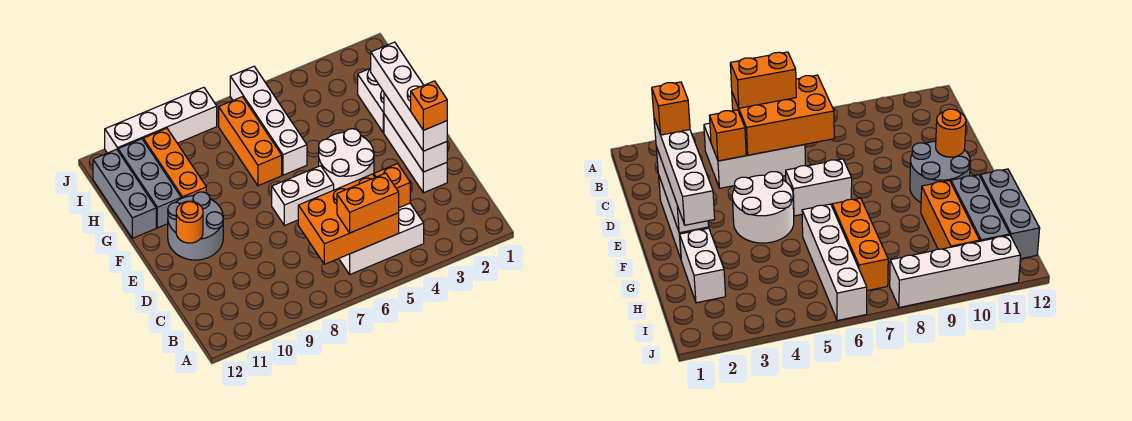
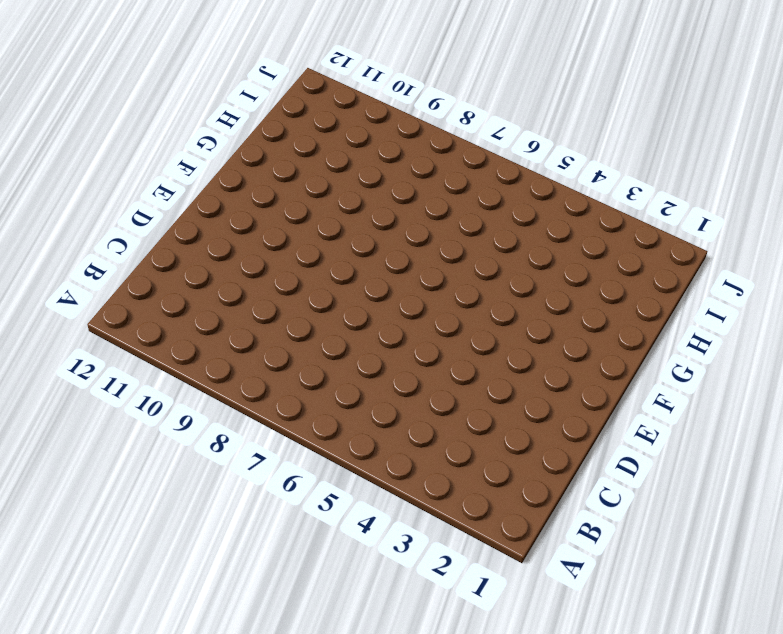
none -> white 2x3 brick [339,203,424,274]
none -> white 1x3 brick [384,114,447,193]
none -> white 2x2 round brick [319,129,374,190]

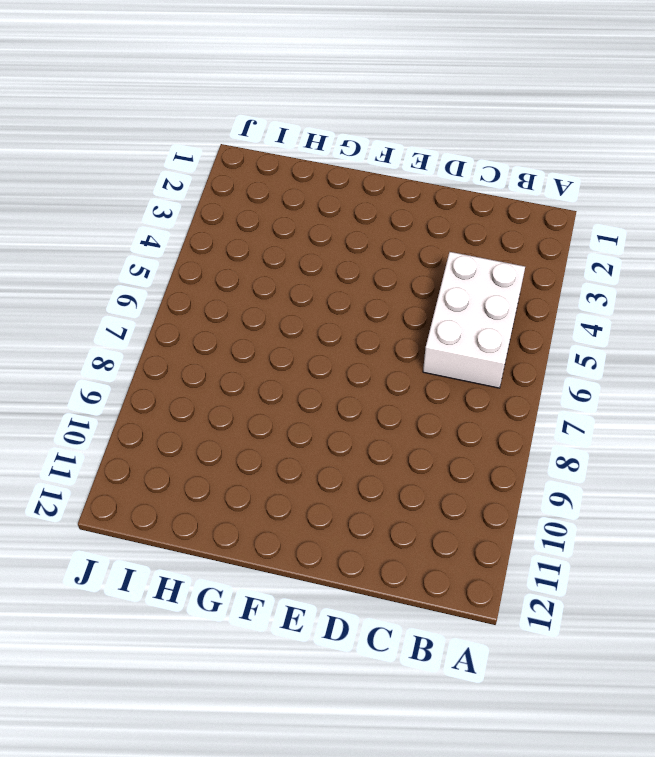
none -> white 1x3 brick [384,114,447,193]
none -> white 2x2 round brick [319,129,374,190]
none -> white 1x2 brick [272,166,334,226]

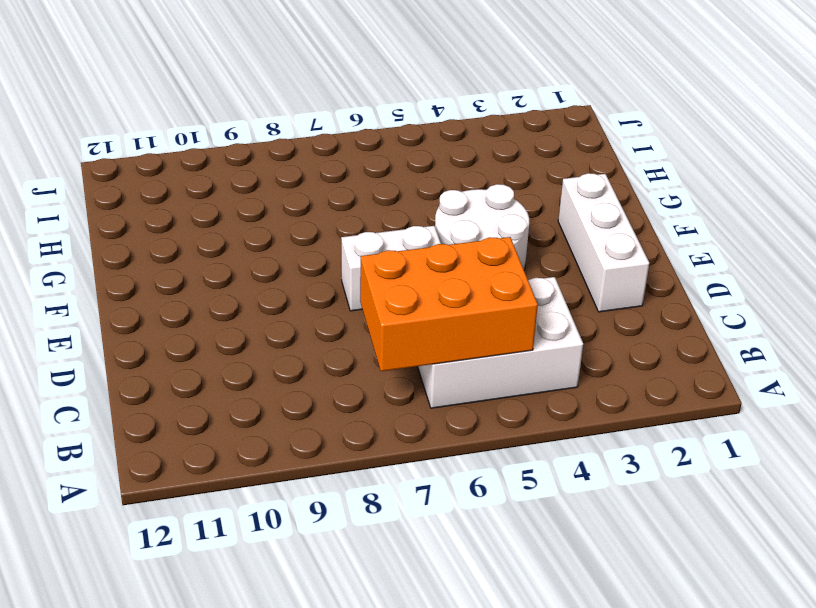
none -> grey 2x2 round brick [168,192,223,260]
none -> white 1x2 brick [358,68,384,133]
none -> white 1x4 brick [230,66,307,175]

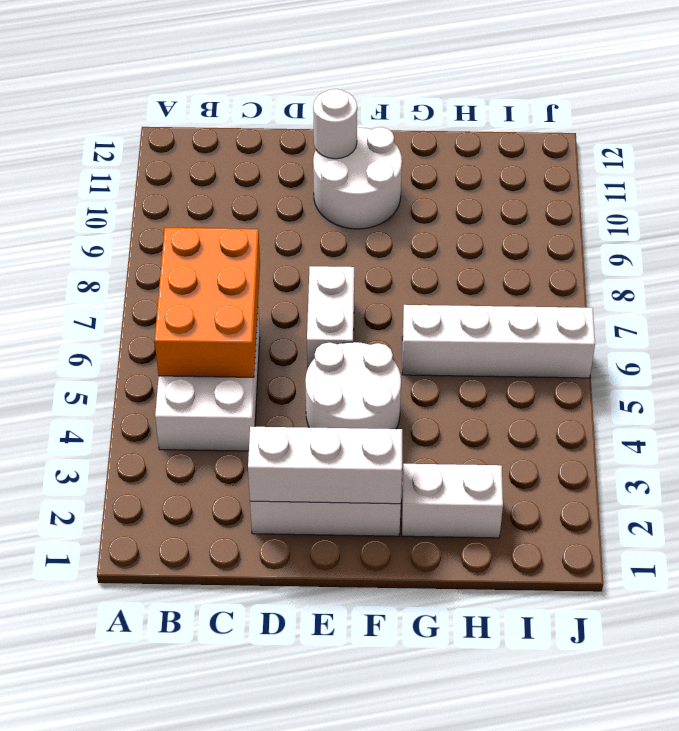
white 2x2 round brick [313,127,402,229] -> grey 2x2 round brick [168,192,223,260]
white 1x1 round brick [313,89,357,159] -> orange 1x1 round brick [176,201,203,243]
none -> orange 1x3 brick [219,97,282,186]
none -> orange 1x3 brick [143,128,206,198]
none -> grey 1x3 brick [118,139,181,228]

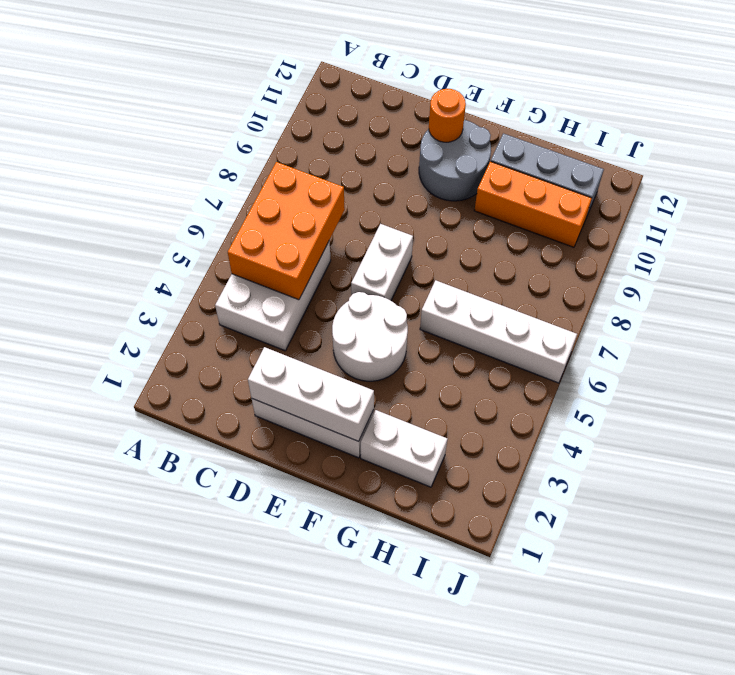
none -> orange 1x3 brick [219,97,282,186]
none -> grey 1x3 brick [93,149,156,238]
none -> white 1x4 brick [105,87,217,153]

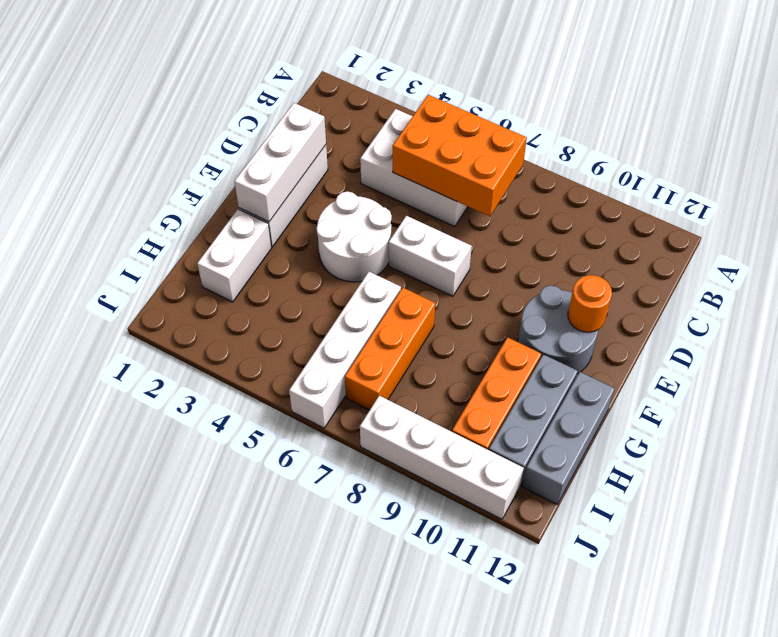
none -> orange 1x1 brick [374,164,410,208]
none -> orange 1x2 brick [337,173,399,233]
none -> white 1x4 brick [371,42,447,151]

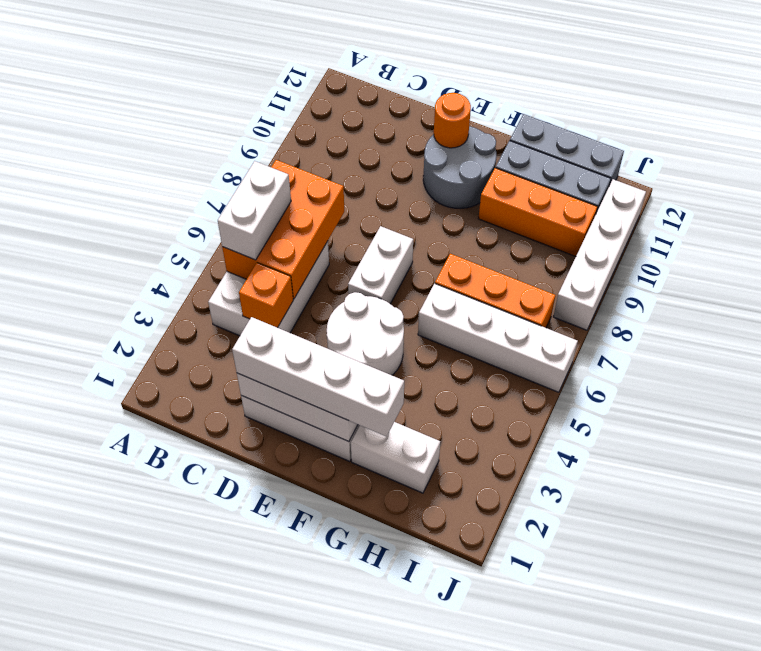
white 1x2 brick [218,161,291,260] -> orange 1x2 brick [337,173,399,233]
none -> orange 1x1 brick [411,81,447,130]

